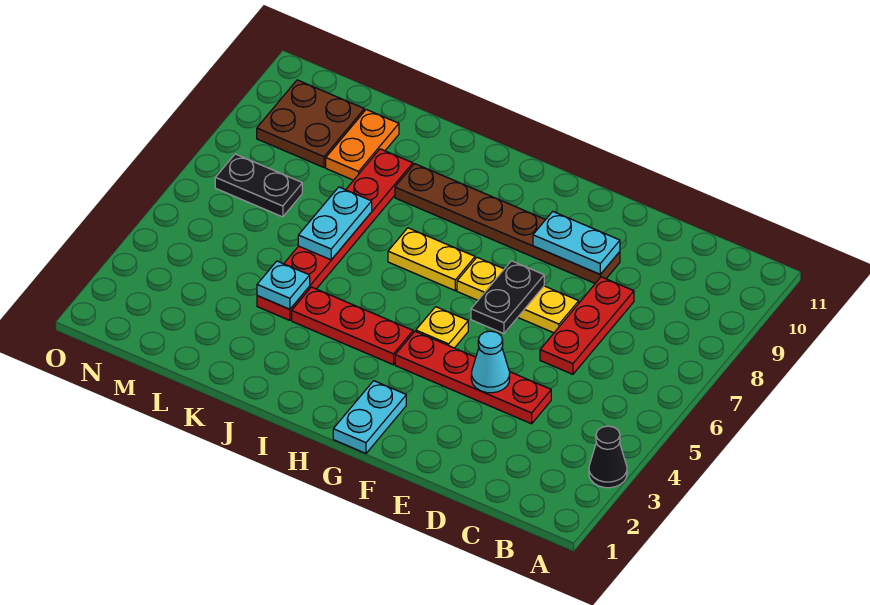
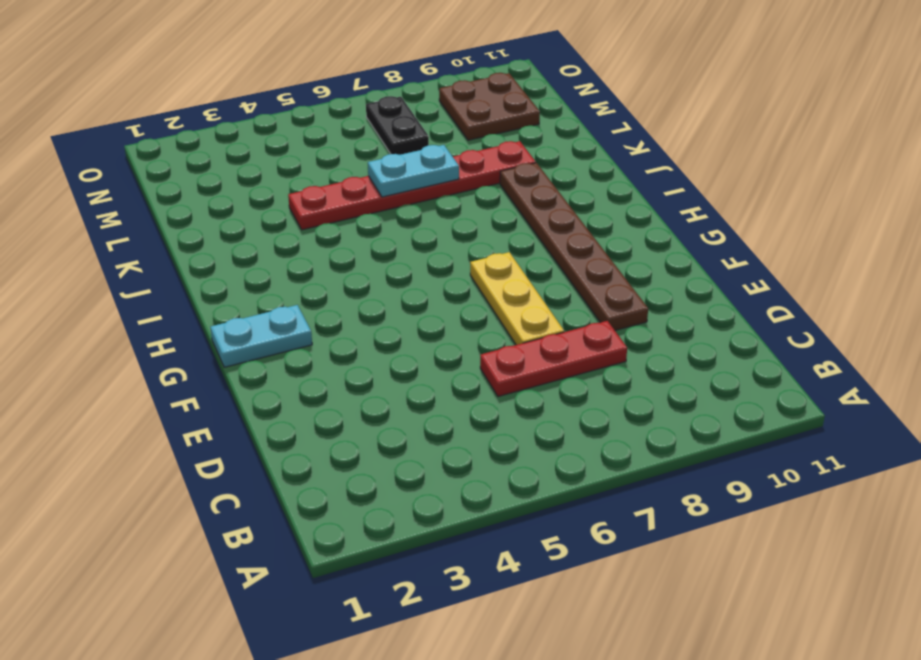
none -> black 1x1 cone [589,426,627,488]
none -> red 1x4 plate [395,331,551,424]
none -> yellow 1x1 plate [416,307,468,348]

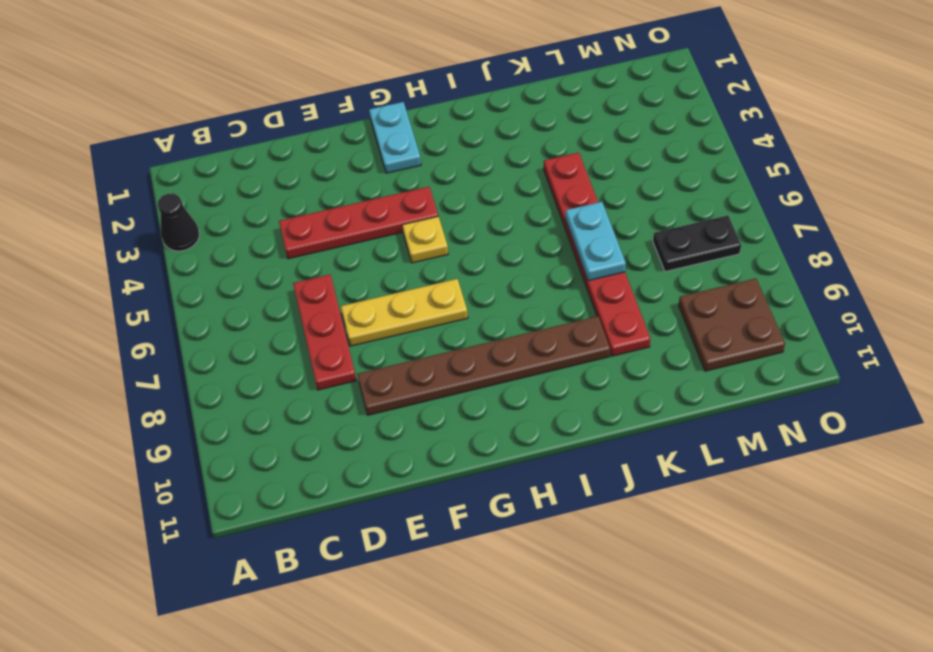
none -> red 1x3 plate [292,287,413,365]
none -> yellow 1x2 plate [388,228,475,291]
none -> orange 1x2 plate [326,110,399,180]

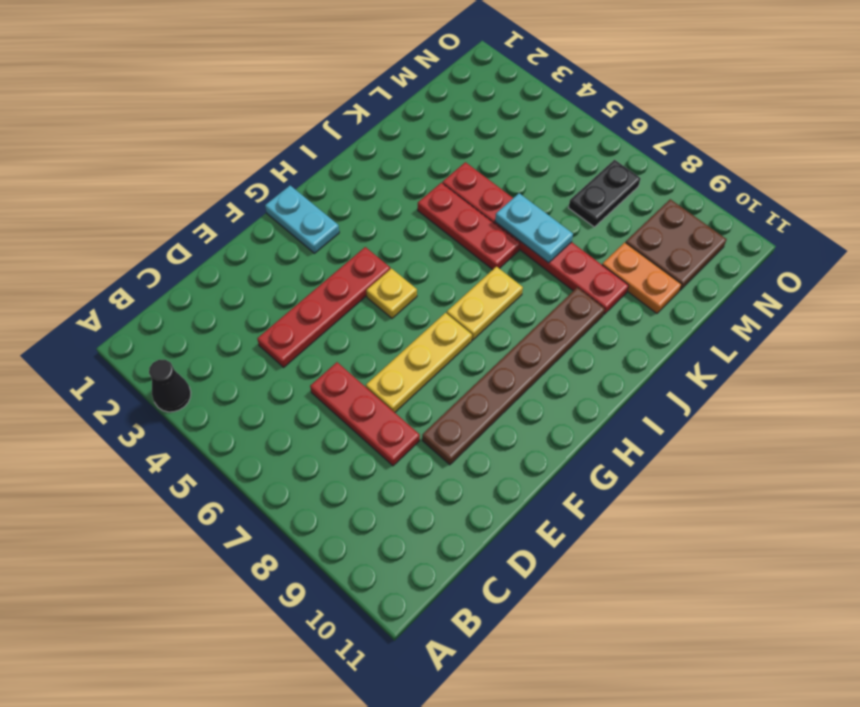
red 1x3 plate [418,183,520,270] -> red 1x3 plate turned to [292,287,413,365]
none -> cyan 1x1 cone [471,331,510,393]
none -> cyan 1x2 plate [533,212,620,274]
none -> black 1x2 plate [471,261,544,334]

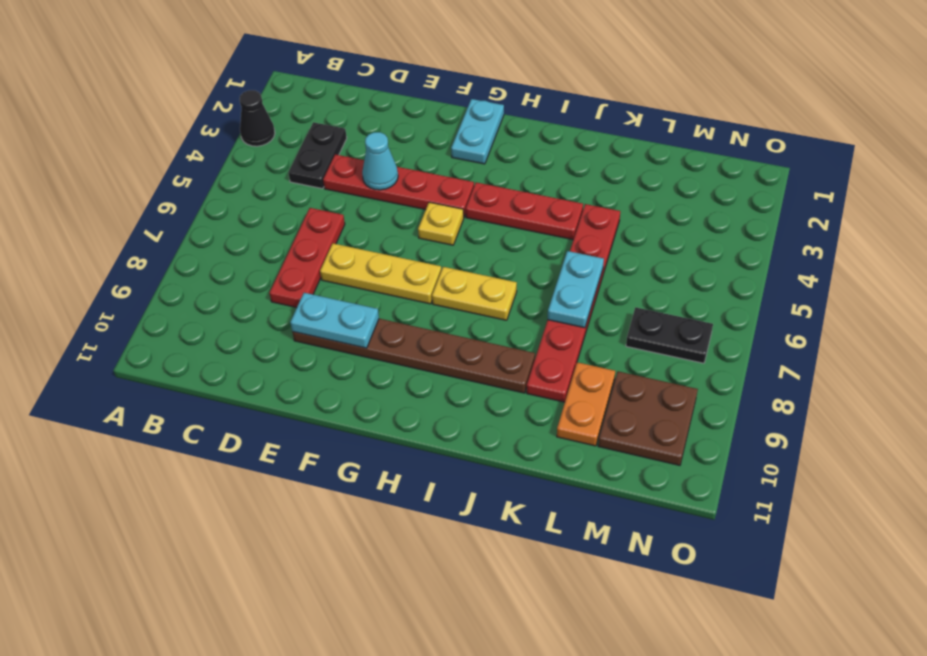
black 1x2 plate [288,122,347,189] -> black 1x2 plate moved to [471,261,544,334]
none -> cyan 1x1 plate [257,261,310,309]

